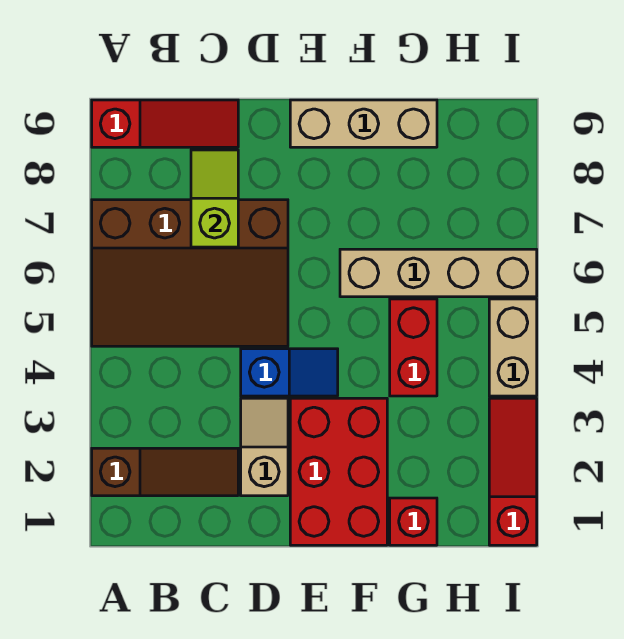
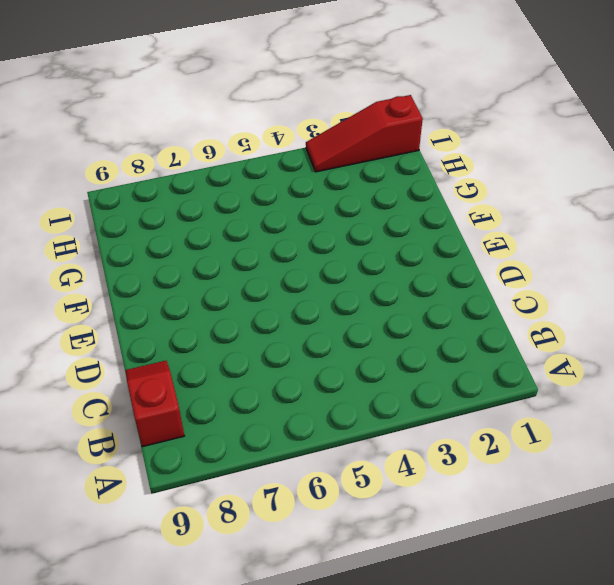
red 1x2 slope [126,361,184,447] -> red 1x3 slope [92,100,238,147]
none -> brown 1x3 slope [92,448,238,496]
none -> brown 3x4 slope [92,200,288,346]
none -> tan 1x2 slope [241,398,288,496]

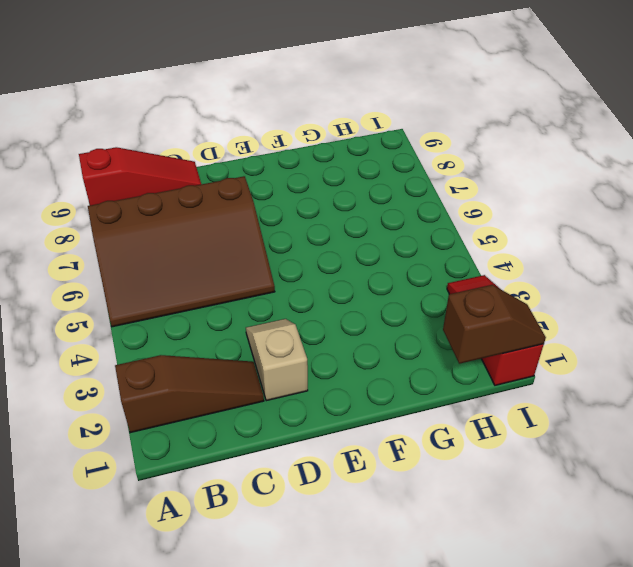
brown 1x2 slope [443,285,546,364] -> none
none -> blue 1x2 slope [241,349,338,396]
none -> red 2x3 brick [290,398,387,545]
none -> tan 1x3 brick [290,100,437,147]

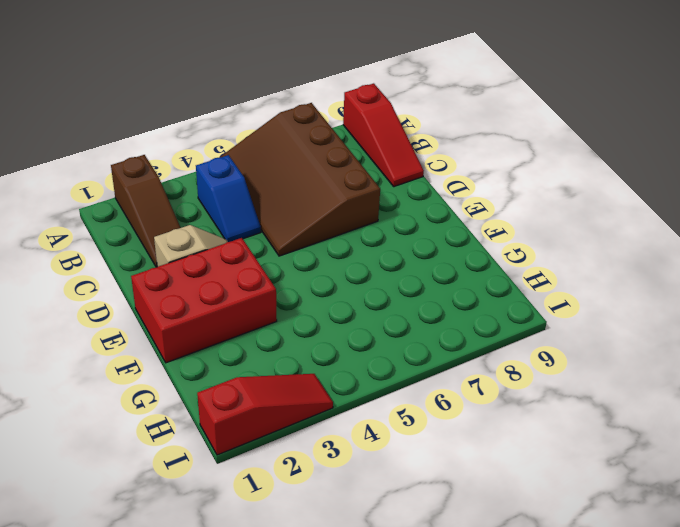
blue 1x2 slope [196,155,261,242] -> blue 1x2 slope moved to [241,349,338,396]
none -> tan 1x3 brick [290,100,437,147]
none -> tan 1x4 brick [340,249,537,297]
none -> red 1x1 brick [390,498,437,545]

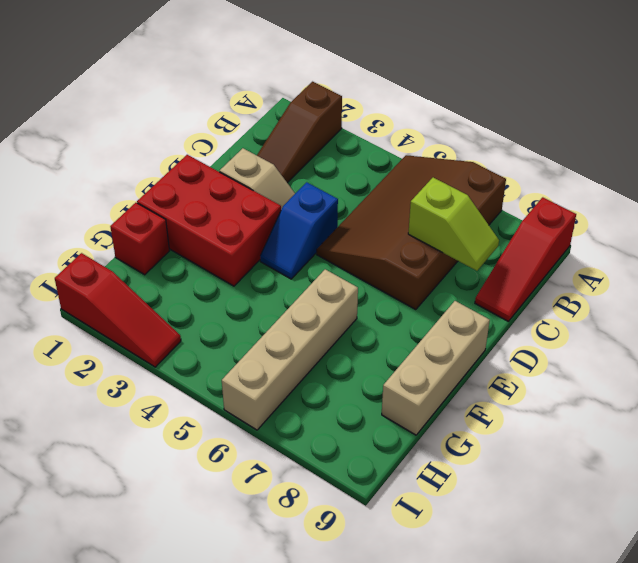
none -> red 1x2 brick [390,299,437,396]
none -> tan 1x2 brick [489,299,537,396]

